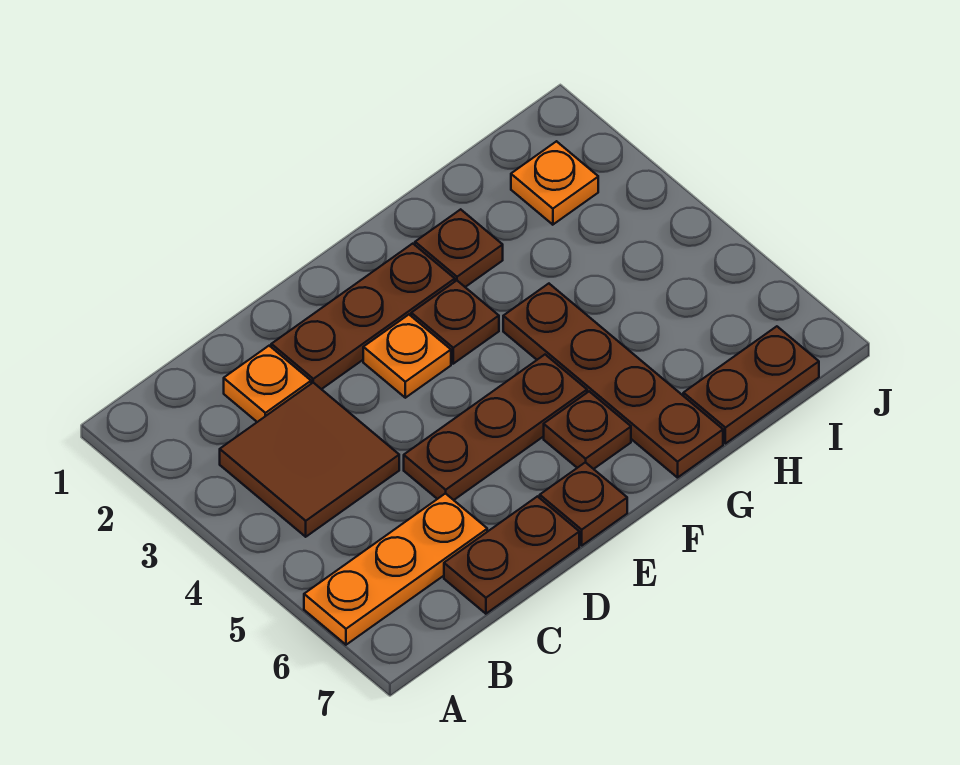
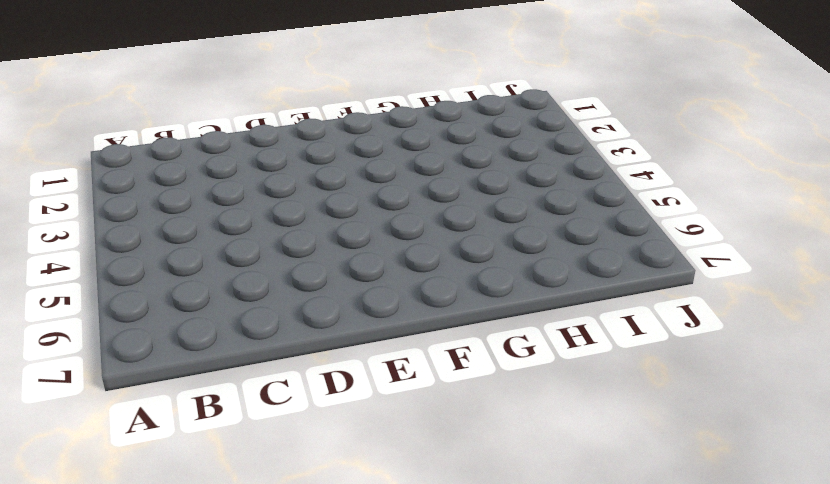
none -> orange 1x3 plate [304,493,487,645]
none -> brown 2x2 tile [220,383,399,537]
none -> orange 1x1 plate [224,346,311,422]

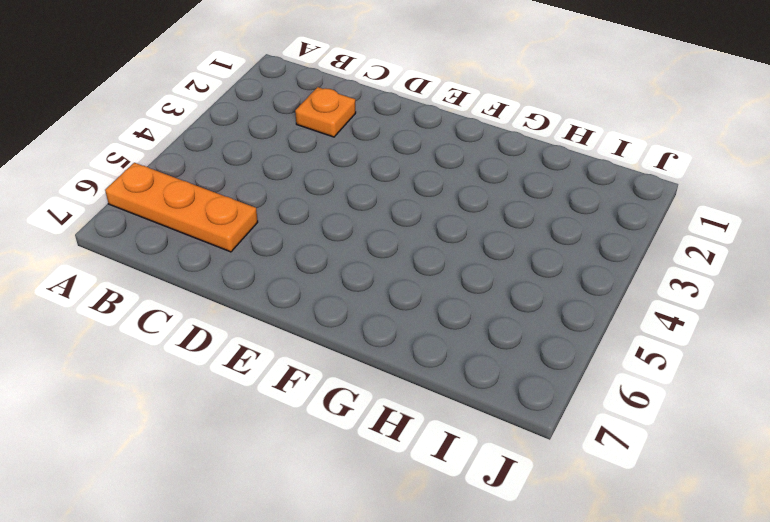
none -> brown 2x2 tile [220,383,399,537]
none -> brown 1x2 plate [444,496,579,614]
none -> brown 1x3 plate [271,244,455,389]

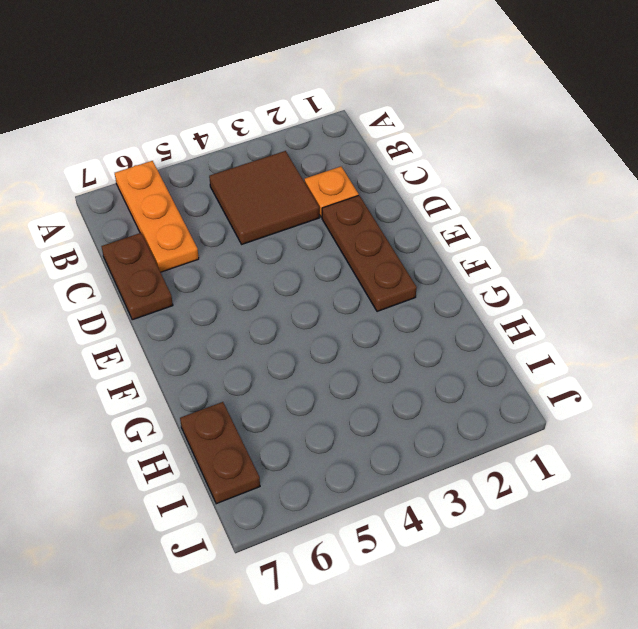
none -> brown 1x3 plate [404,355,587,500]
none -> orange 1x1 plate [363,315,451,398]
none -> brown 1x1 plate [540,462,627,545]

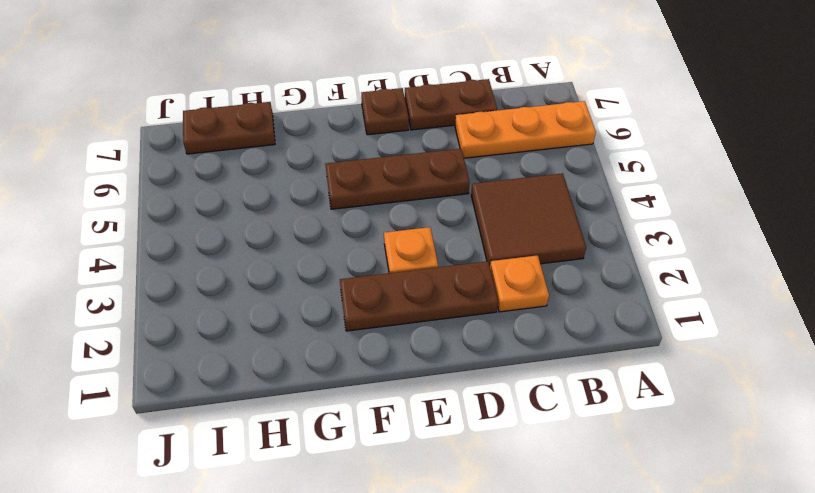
none -> brown 1x1 plate [411,281,499,364]
none -> brown 1x1 plate [544,391,631,469]
none -> brown 1x1 plate [415,209,503,287]

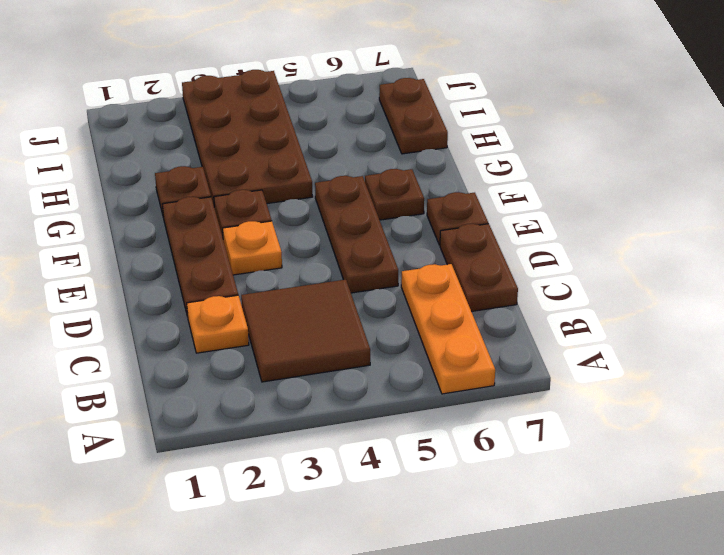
brown 2x4 plate [182,70,313,205] -> brown 1x4 plate [503,284,723,478]
none -> orange 1x1 plate [511,141,598,225]

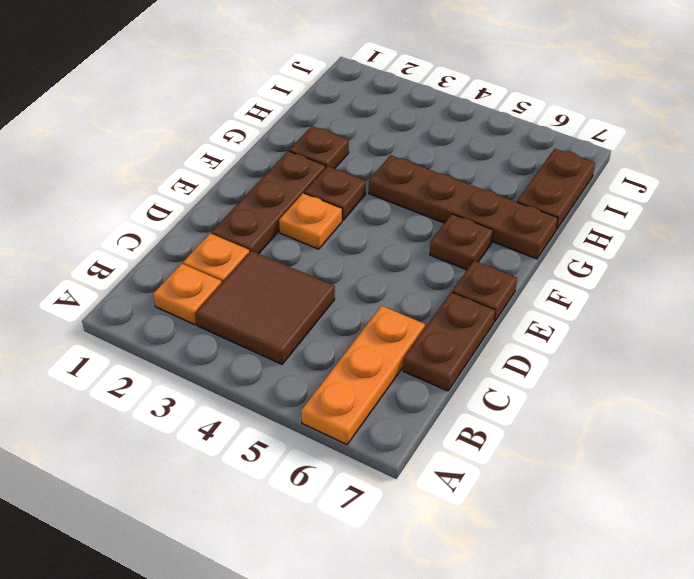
orange 1x1 plate [153,264,222,325] -> orange 1x1 plate moved to [511,141,598,225]
none -> brown 1x3 plate [404,355,587,500]

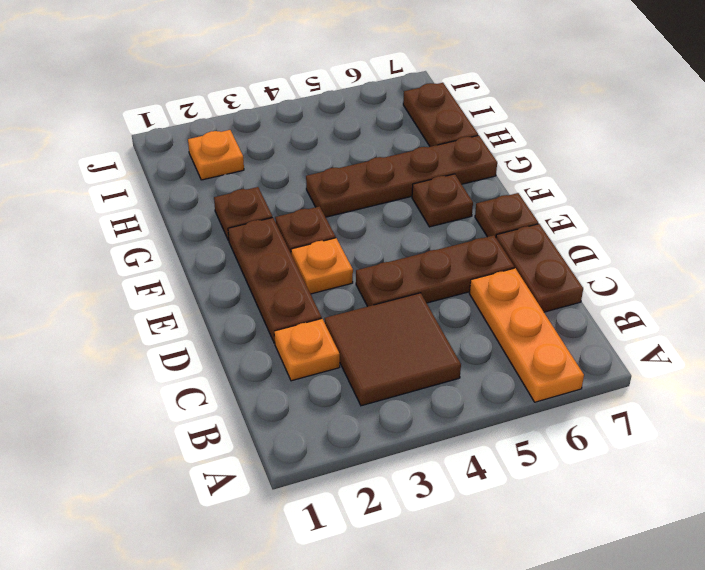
brown 1x3 plate [356,235,514,307] -> brown 1x3 plate turned to [404,355,587,500]

